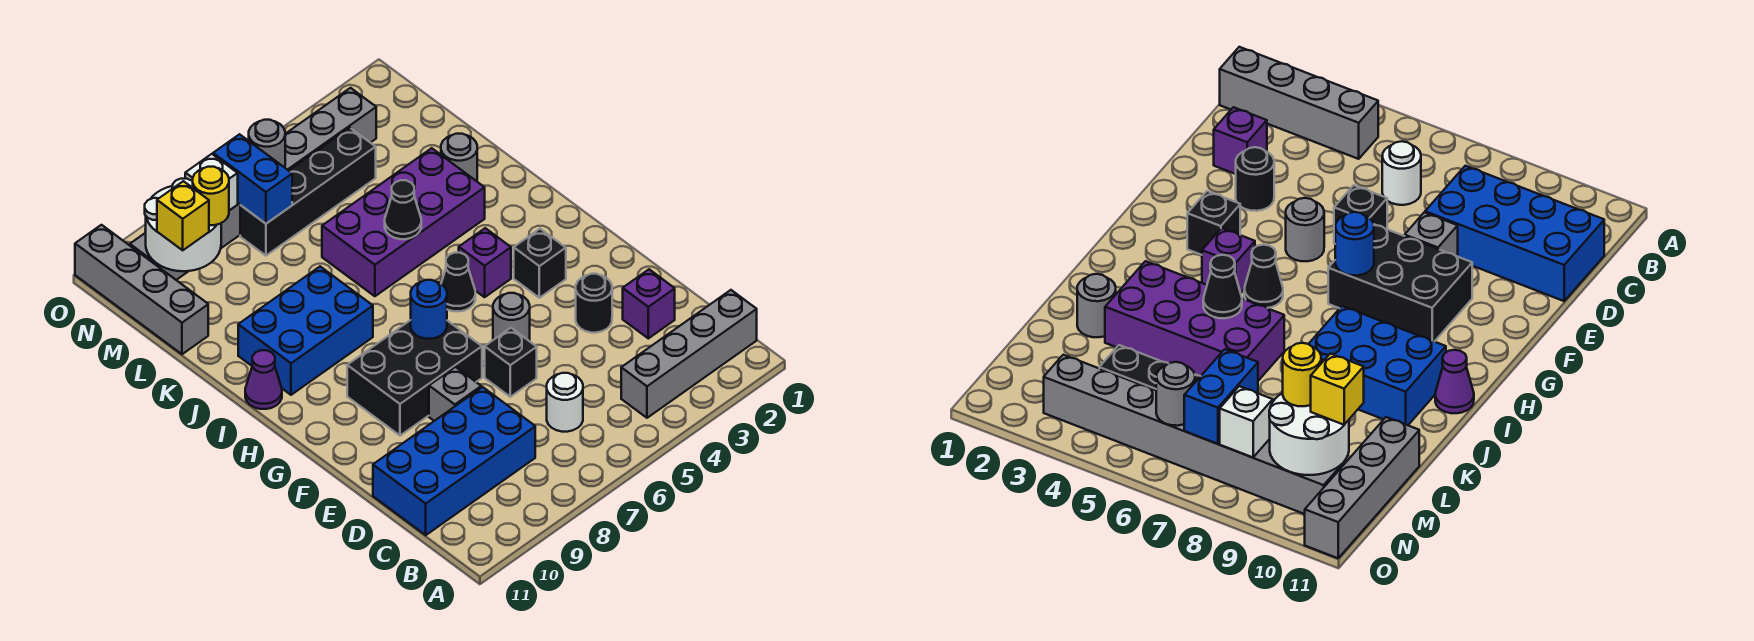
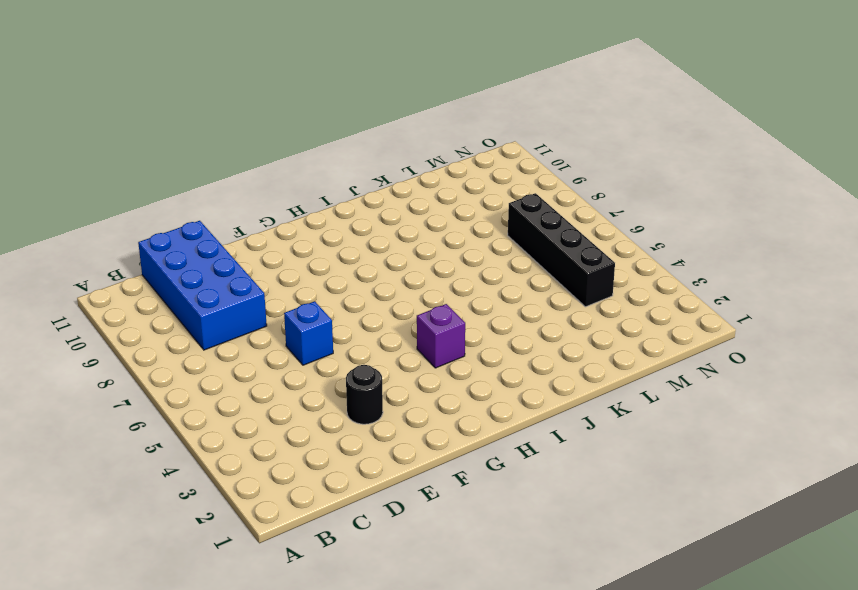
blue 1x1 brick [284,301,333,365] -> black 1x1 brick [485,328,537,397]
none -> grey 1x4 brick [621,290,757,418]
none -> white 1x1 round brick [547,373,583,432]
none -> purple 1x1 brick [623,269,675,338]

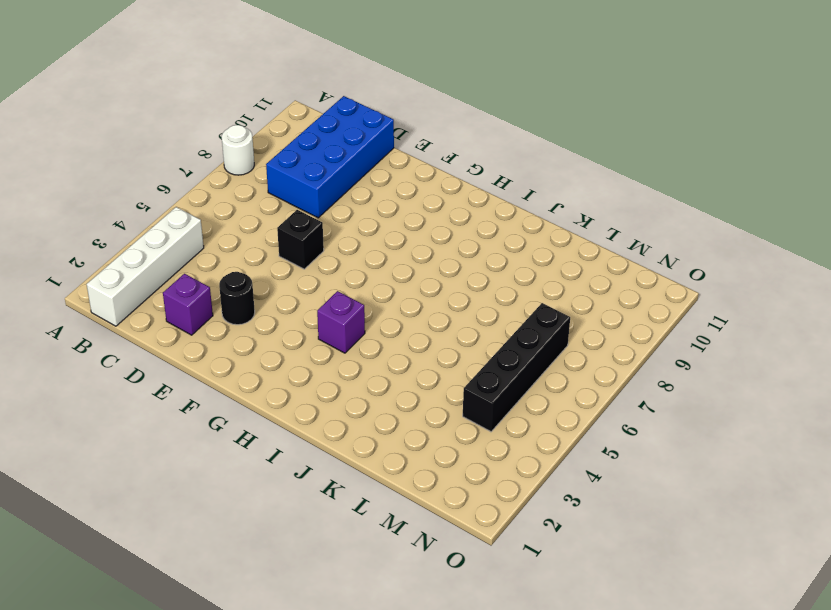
white 1x1 round brick [222,125,254,175] -> white 1x1 round brick moved to [547,373,583,432]
white 1x4 brick [87,207,204,326] -> grey 1x4 brick [621,290,757,418]
none -> grey 1x1 brick [429,367,481,421]
none -> grey 1x1 round brick [493,293,530,341]
none -> black 2x3 brick [347,320,482,436]

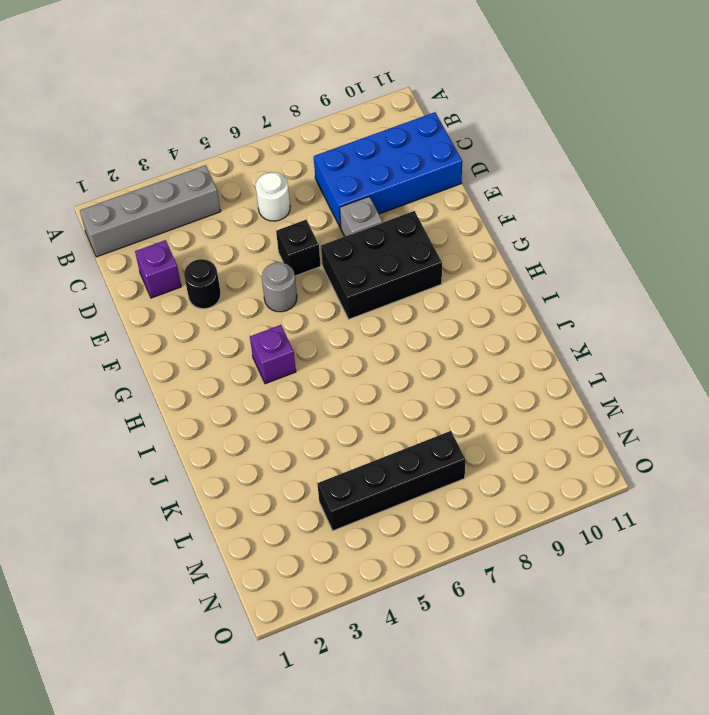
none -> black 1x1 brick [514,229,566,298]
none -> black 1x1 cone [441,253,475,311]
none -> blue 2x3 brick [238,267,373,395]

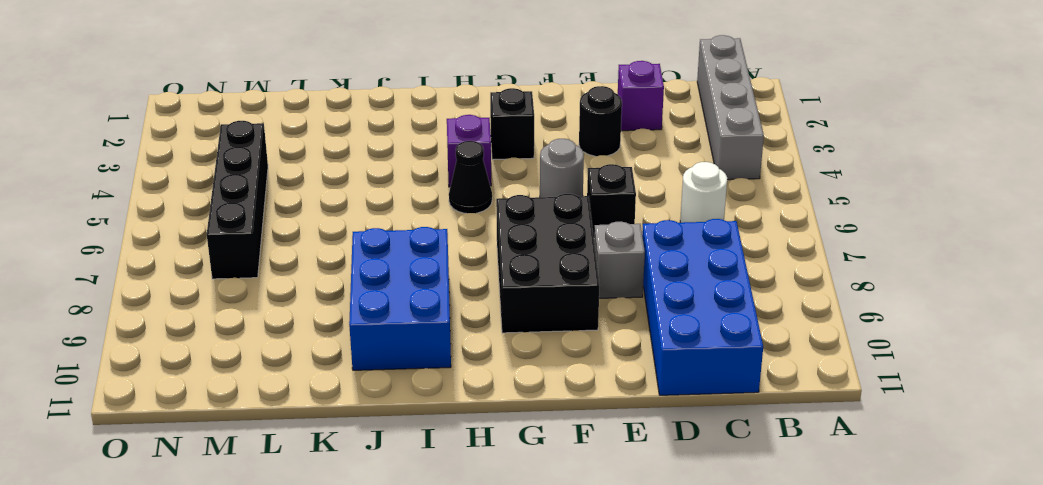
none -> purple 1x1 cone [245,350,282,409]
none -> purple 2x4 brick [322,148,485,296]
none -> grey 1x1 round brick [441,134,477,181]

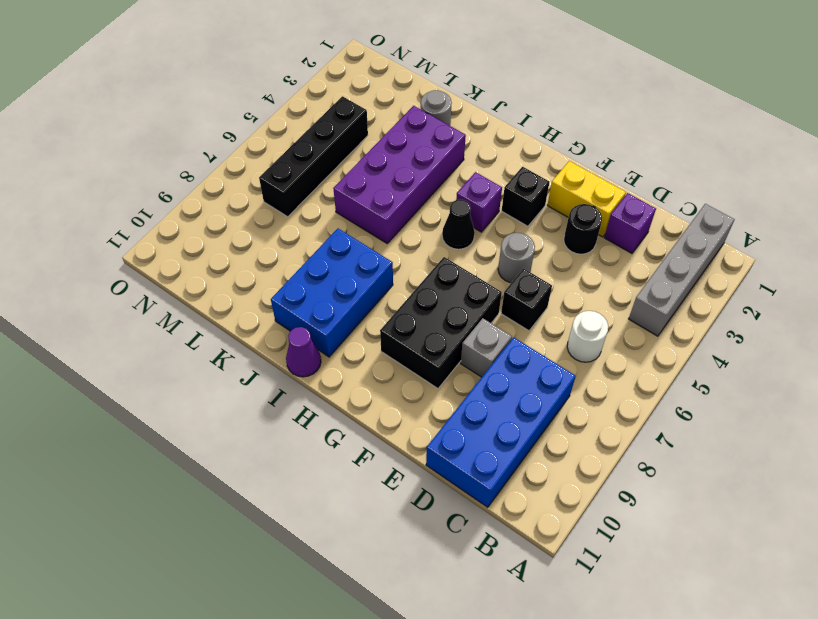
yellow 1x2 brick [547,161,626,237] -> none
none -> grey 1x4 brick [75,225,208,354]
none -> grey 1x8 brick [130,88,376,280]
none -> blue 1x1 round brick [411,280,447,339]

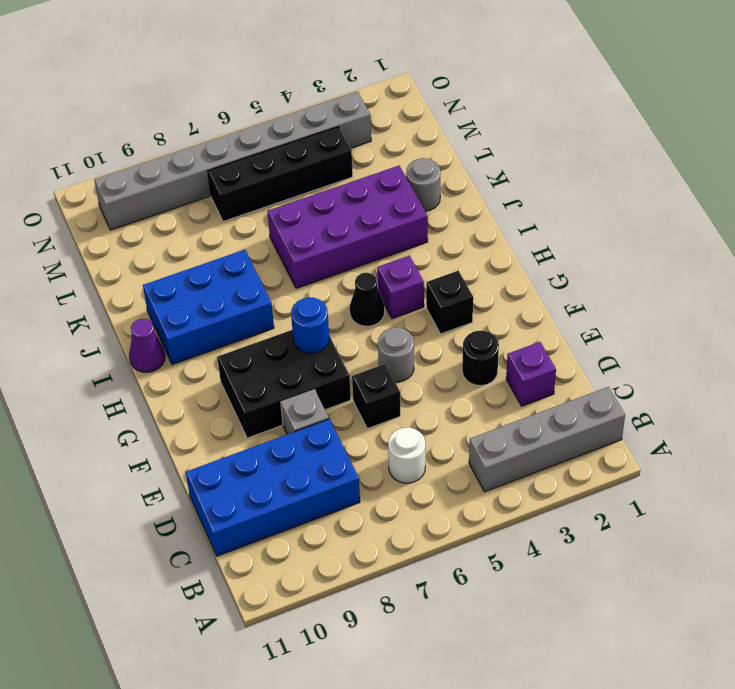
none -> grey 1x4 brick [75,225,208,354]
none -> black 1x1 cone [385,180,421,239]
none -> blue 1x2 brick [213,134,292,224]

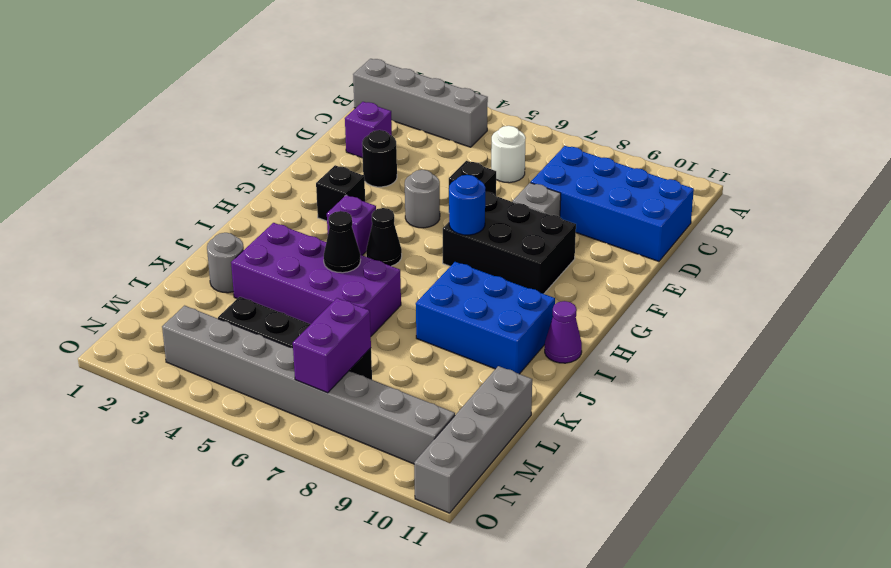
purple 1x2 brick [293,298,371,393] -> blue 1x2 brick [213,134,292,224]
none -> white 2x2 round brick [145,179,221,271]
none -> grey 1x1 round brick [249,120,285,168]
none -> white 1x1 brick [185,154,238,210]

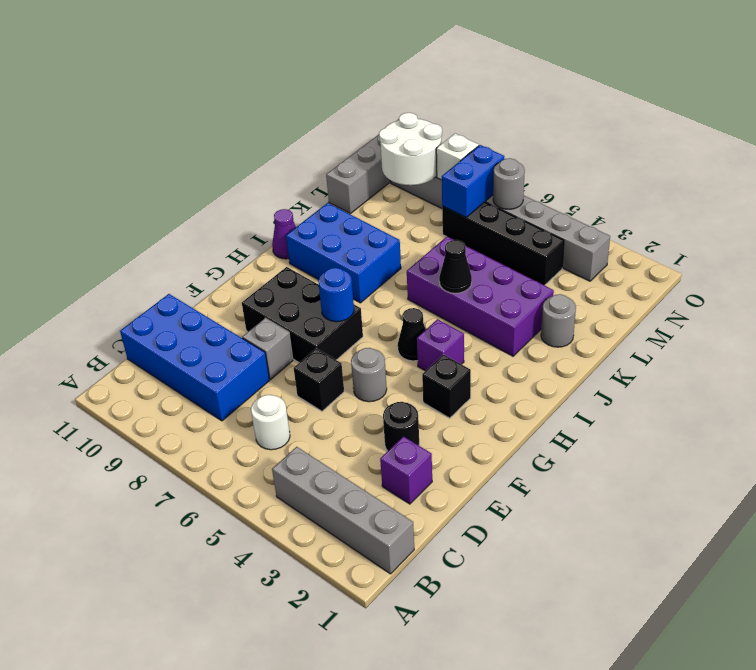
none -> yellow 1x1 round brick [193,167,229,225]
none -> yellow 1x1 brick [157,181,209,250]

